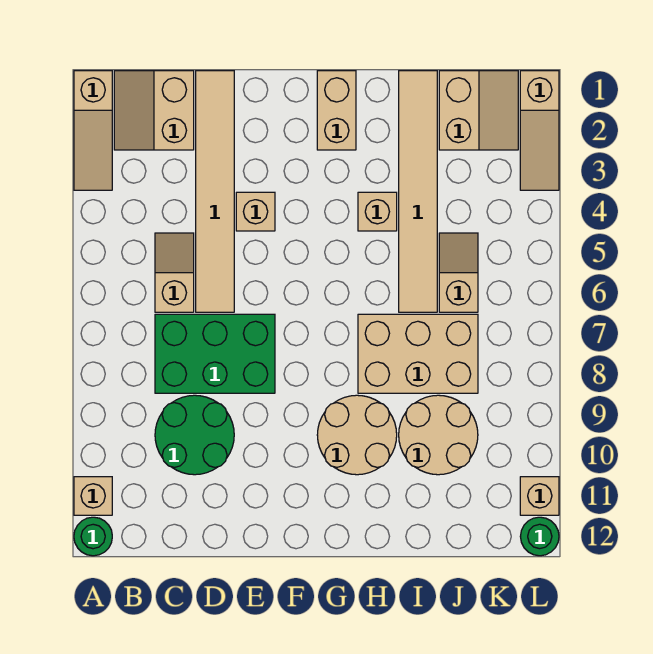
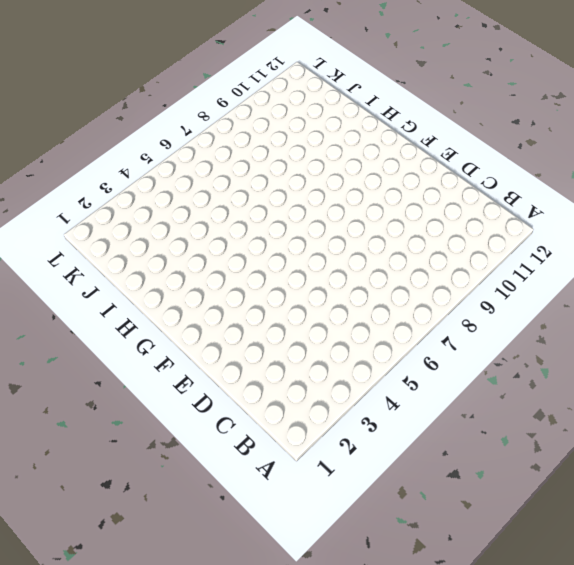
none -> tan 1x3 slope [74,71,112,190]
none -> tan 1x1 brick [74,477,112,515]
none -> green 1x1 round brick [74,517,112,556]

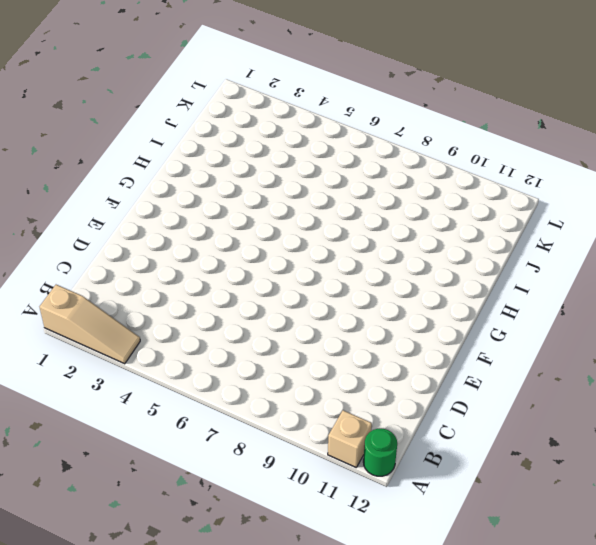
none -> tan 2x2 slope [114,71,194,150]
none -> tan 1x2 slope [155,233,194,312]
none -> green 2x3 brick [155,314,275,393]

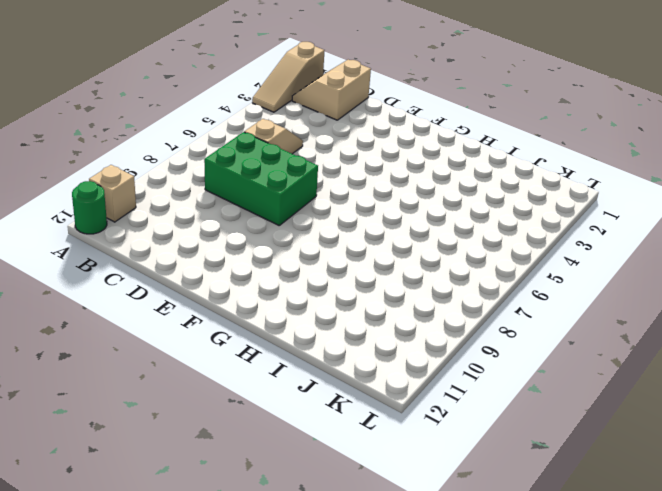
none -> green 2x2 round brick [155,395,234,475]
none -> tan 1x6 tile [196,71,234,312]
none -> tan 1x1 brick [236,192,275,231]

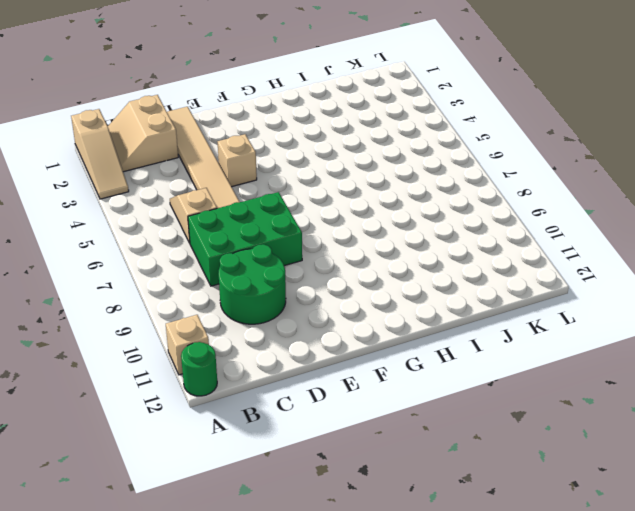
none -> tan 1x2 brick [317,71,356,150]
none -> tan 2x2 round brick [317,395,397,475]
none -> tan 1x1 brick [358,192,397,231]

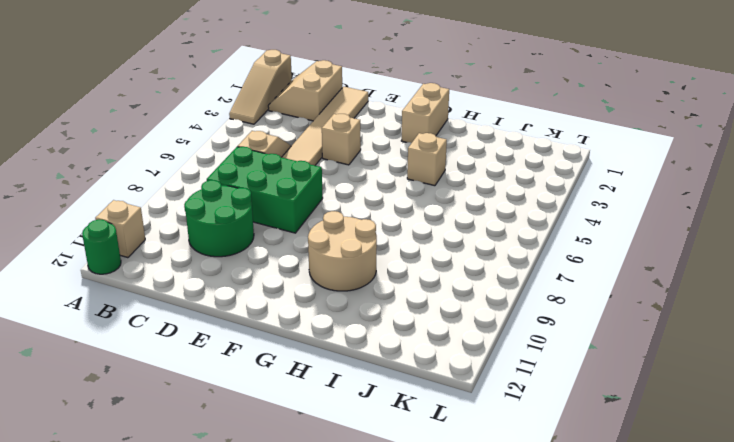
none -> tan 2x3 brick [358,314,478,393]
none -> tan 1x6 tile [399,71,437,312]
none -> tan 2x2 round brick [399,395,478,475]

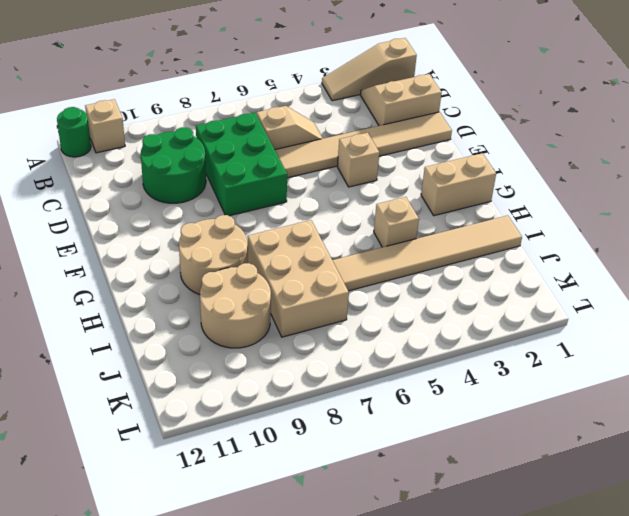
none -> tan 2x2 slope [439,71,518,150]
none -> tan 1x2 slope [439,233,478,312]
none -> tan 1x3 slope [520,71,559,190]

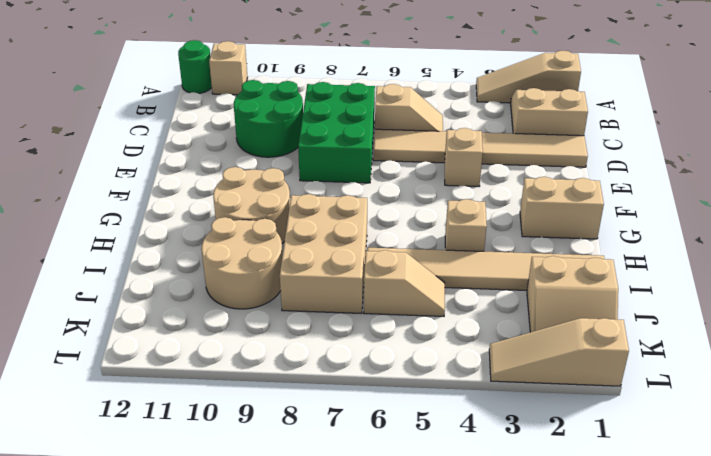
none -> tan 1x1 brick [520,477,559,515]
none -> green 1x1 round brick [520,517,559,556]

